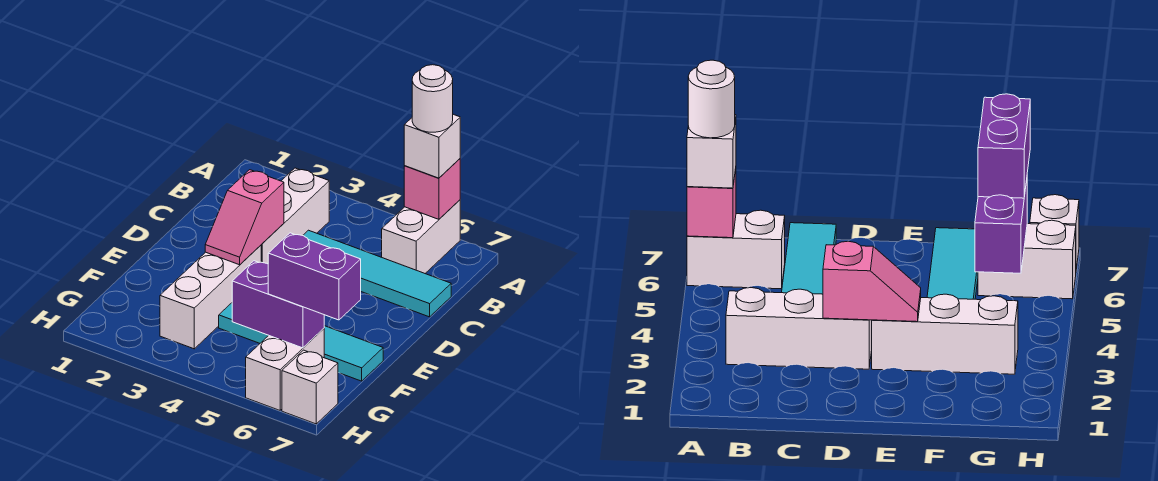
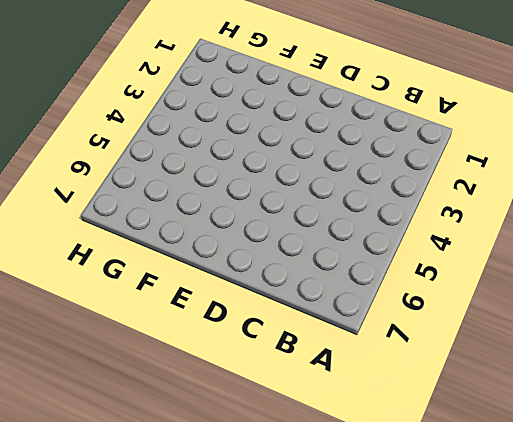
none -> white 1x2 brick [382,200,460,273]
none -> white 1x3 brick [261,168,329,264]
none -> cyan 1x4 tile [303,230,451,317]

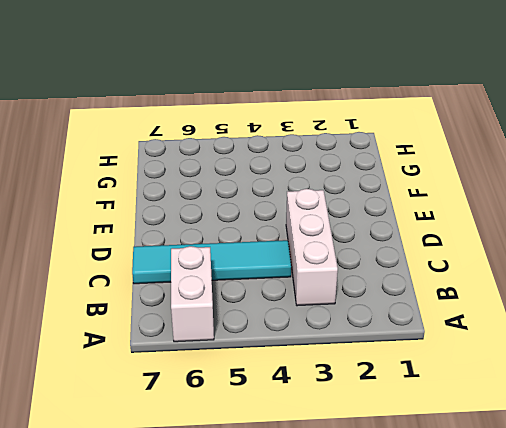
none -> white 1x3 brick [160,245,261,349]
none -> cyan 1x4 tile [219,303,383,381]
none -> white 1x2 brick [246,329,324,410]

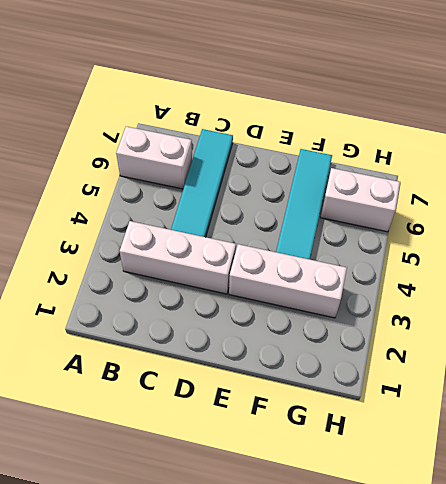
none -> white 1x1 brick [282,350,338,424]
none -> pink 1x1 brick [404,159,460,219]
none -> pink 1x2 slope [205,170,284,265]

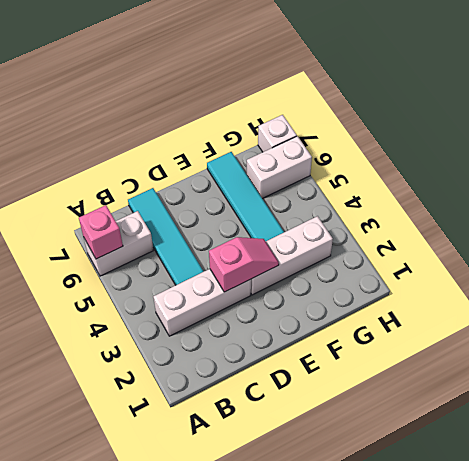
none -> purple 1x2 brick [232,261,324,348]
none -> white 1x1 brick [404,114,460,178]
none -> purple 1x2 brick [268,233,361,320]

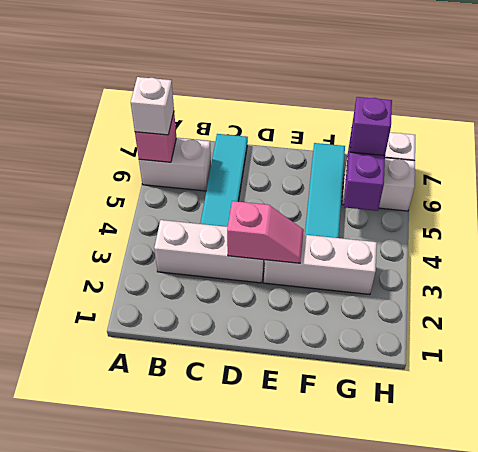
purple 1x1 brick [350,97,392,156] -> purple 1x2 brick [268,233,361,320]
none -> white 1x1 round brick [412,65,453,132]

